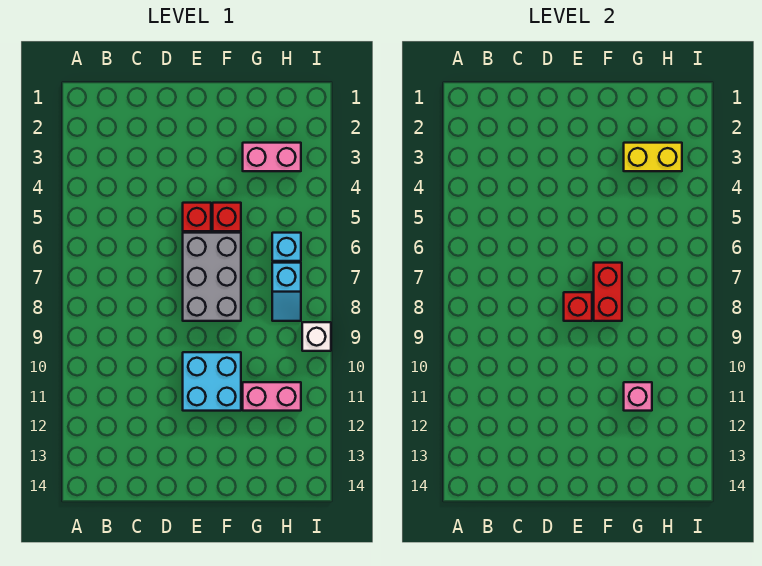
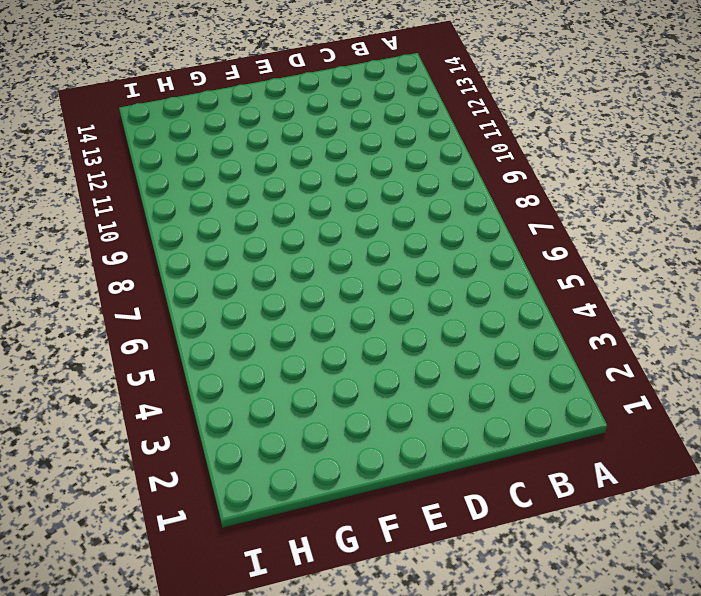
none -> red 1x1 brick [183,203,211,231]
none -> grey 2x3 brick [183,233,241,321]
none -> cyan 2x2 brick [183,352,241,411]

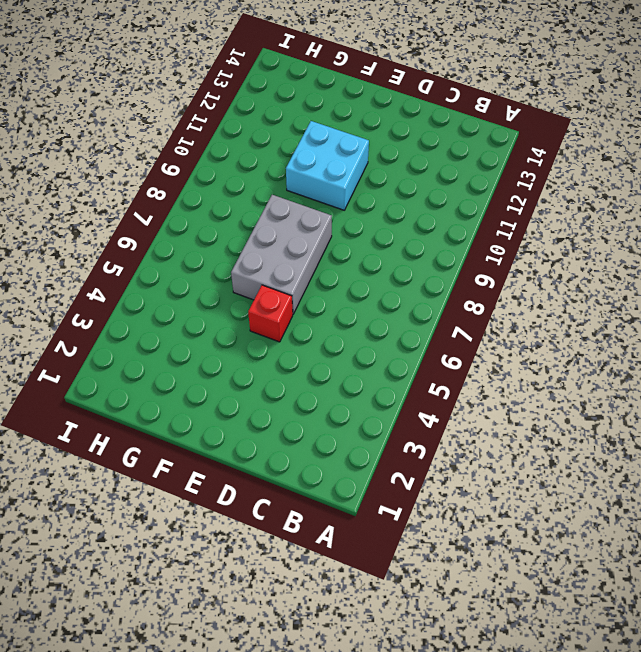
none -> red 1x1 brick [213,203,241,231]
none -> pink 1x2 brick [243,143,301,171]
none -> pink 1x2 brick [243,382,301,411]

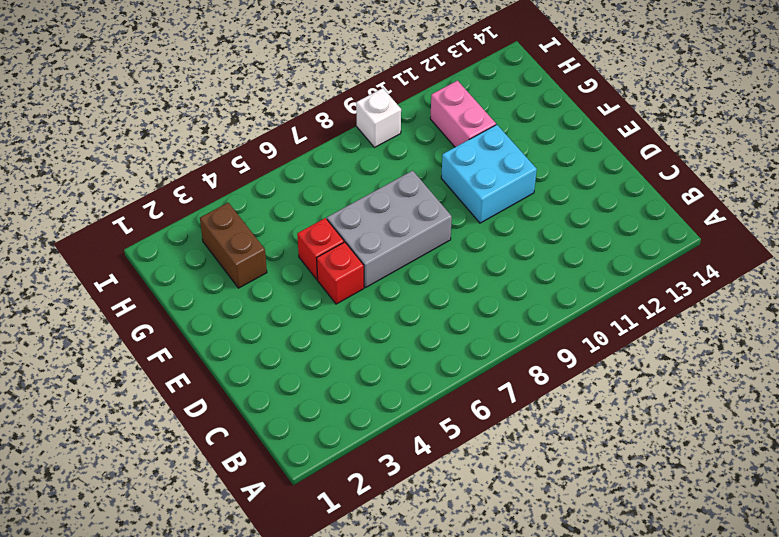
brown 1x2 brick [200,203,267,288] -> pink 1x2 brick [243,143,301,171]
none -> cyan 1x1 brick [272,233,301,261]
none -> cyan 1x2 slope [272,263,301,321]
none -> red 1x1 brick [564,292,592,321]

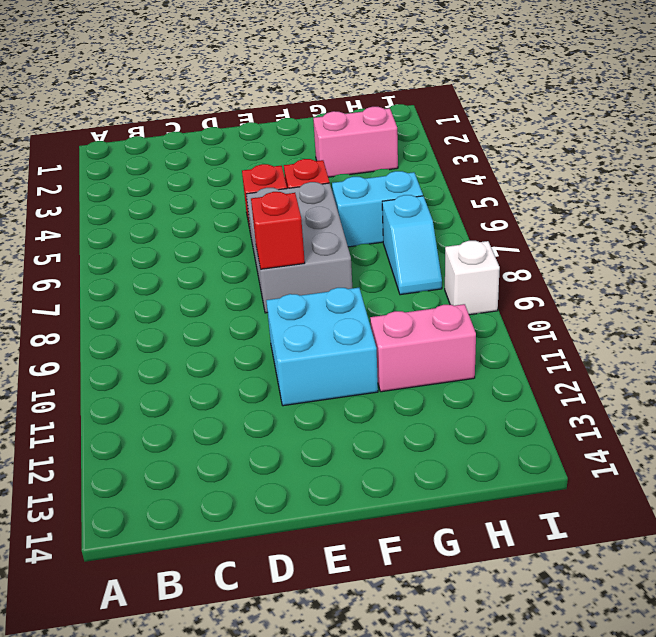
cyan 1x2 brick [332,171,423,247] -> cyan 1x1 brick [272,233,301,261]
none -> red 1x2 brick [594,263,622,321]
none -> yellow 1x2 brick [624,143,682,171]
none -> pink 1x1 brick [624,382,652,411]

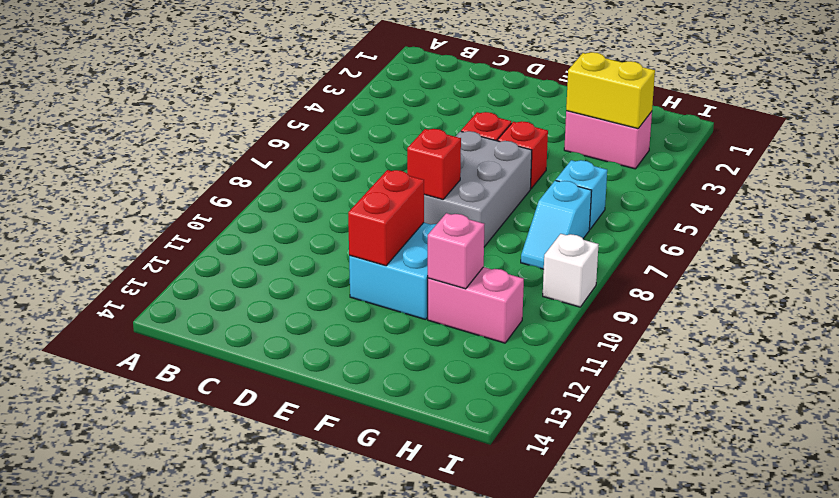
red 1x2 brick [348,170,424,266] -> red 1x2 brick moved to [594,263,622,321]

